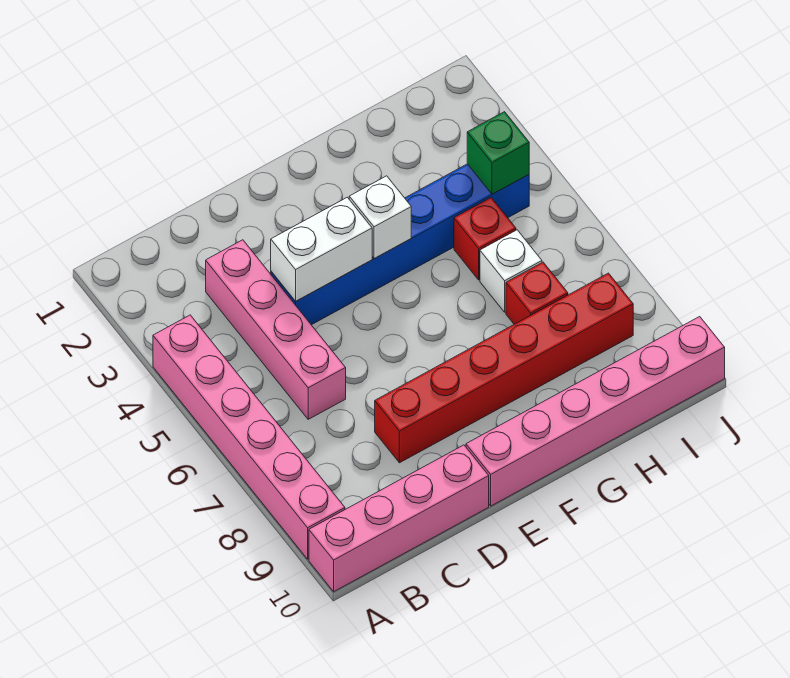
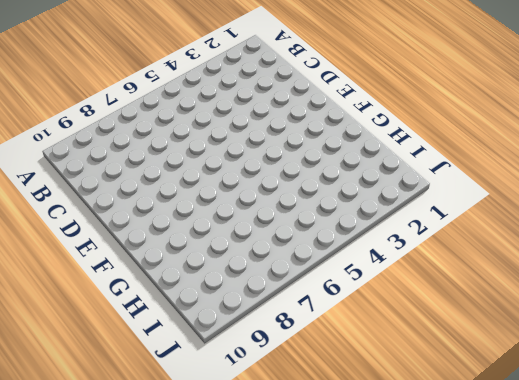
none -> pink 1x6 brick [153,315,345,559]
none -> pink 1x4 brick [309,445,489,592]
none -> pink 1x4 brick [206,240,346,419]

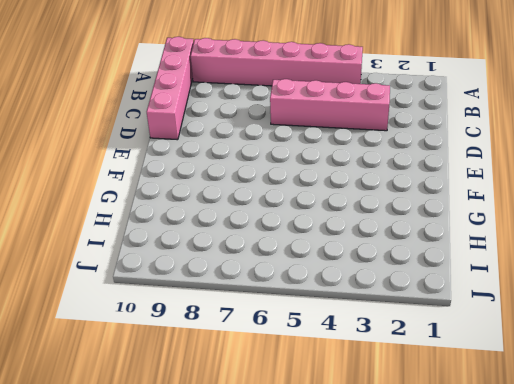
none -> blue 1x6 brick [271,164,529,325]
none -> red 1x6 brick [375,273,633,463]
none -> pink 1x6 brick [466,317,725,506]

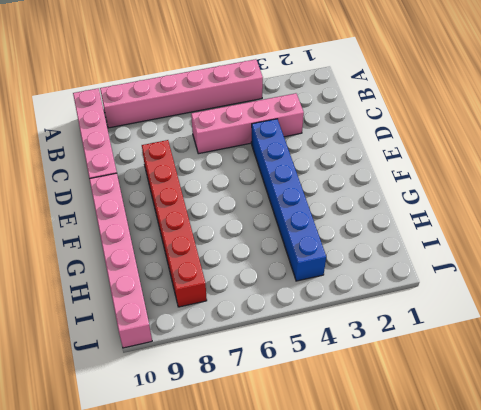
none -> red 1x1 brick [454,198,516,280]
none -> white 1x1 brick [480,230,542,312]
none -> red 1x1 brick [506,262,568,324]

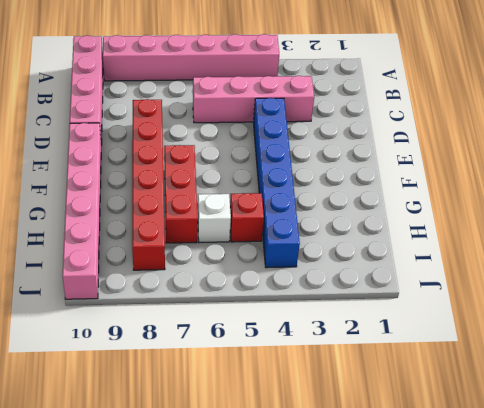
red 1x3 brick [164,145,198,243] -> red 1x1 brick [506,262,568,324]
none -> white 1x2 brick [271,197,372,301]
none -> white 1x1 brick [349,176,411,259]
none -> green 1x1 brick [467,112,529,194]

